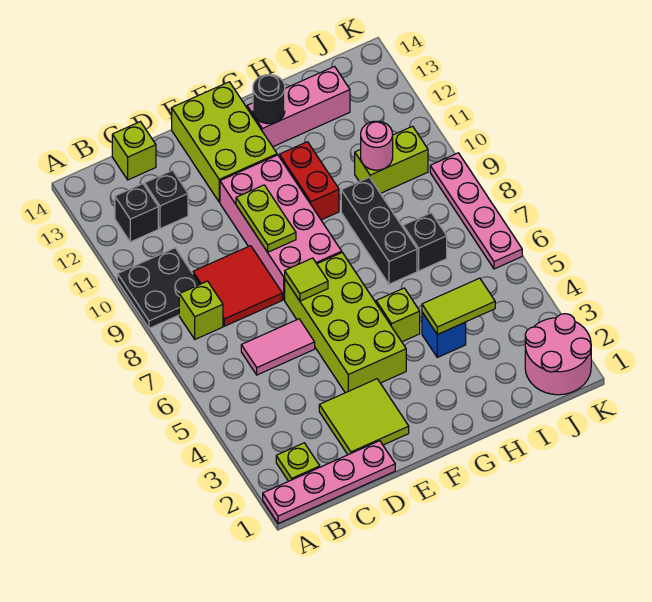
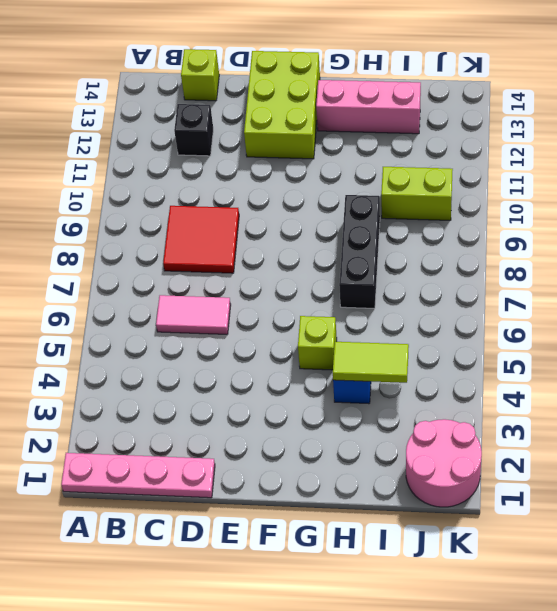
none -> black 2x2 plate [117,248,200,328]
none -> lime 1x1 plate [276,443,320,481]
none -> lime 1x1 brick [179,281,223,339]

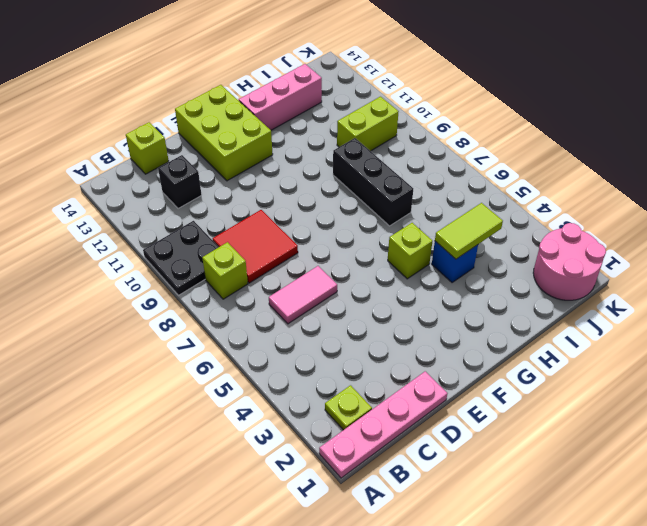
none -> black 1x1 brick [115,184,158,242]
none -> lime 2x2 tile [319,379,409,455]
none -> lime 2x4 brick [285,253,406,393]

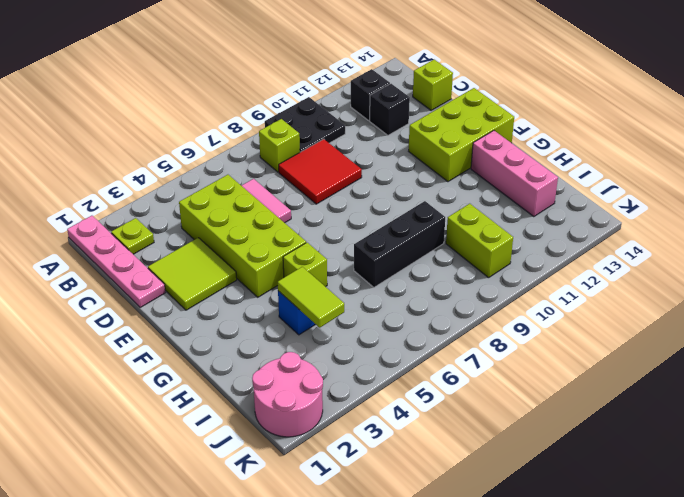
lime 2x4 brick [179,175,306,297] -> lime 2x4 brick turned to [285,253,406,393]
none -> pink 2x4 brick [220,155,342,300]
none -> red 1x2 brick [279,142,339,220]
none -> black 1x1 brick [403,213,447,271]

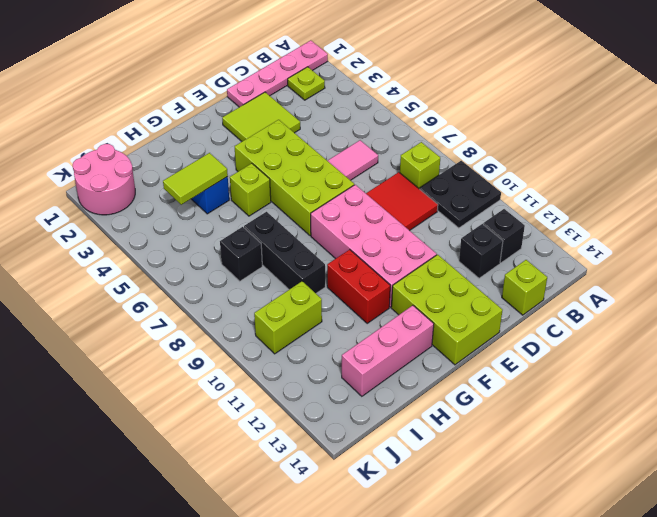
none -> pink 1x4 plate [430,153,522,269]
none -> lime 1x1 tile [285,258,328,301]
none -> lime 1x2 plate [236,185,296,252]

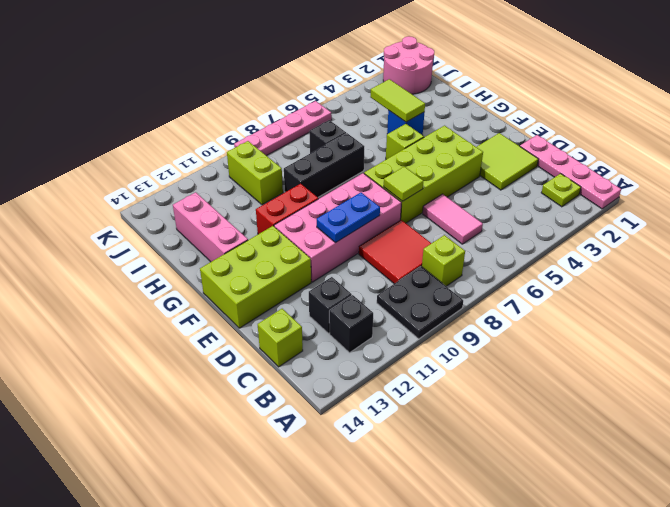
blue 1x2 plate [317,193,380,243] -> lime 1x2 plate [236,185,296,252]
none -> black 1x1 round brick [253,75,285,124]
none -> pink 1x1 round brick [361,121,393,170]

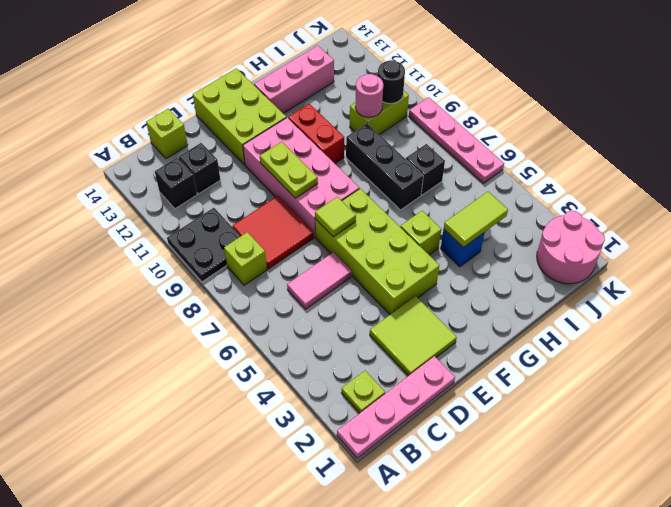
black 1x1 round brick [378,60,405,104] -> black 1x1 round brick moved to [253,75,285,124]

